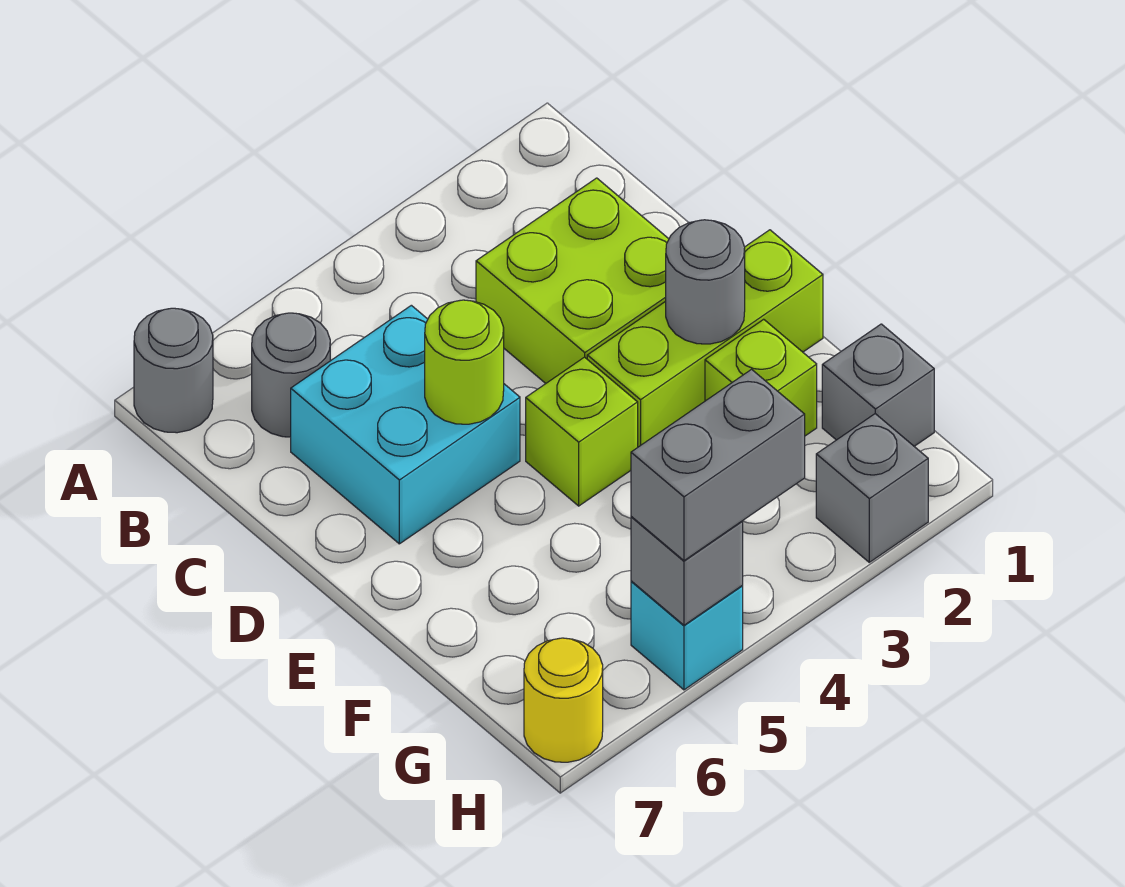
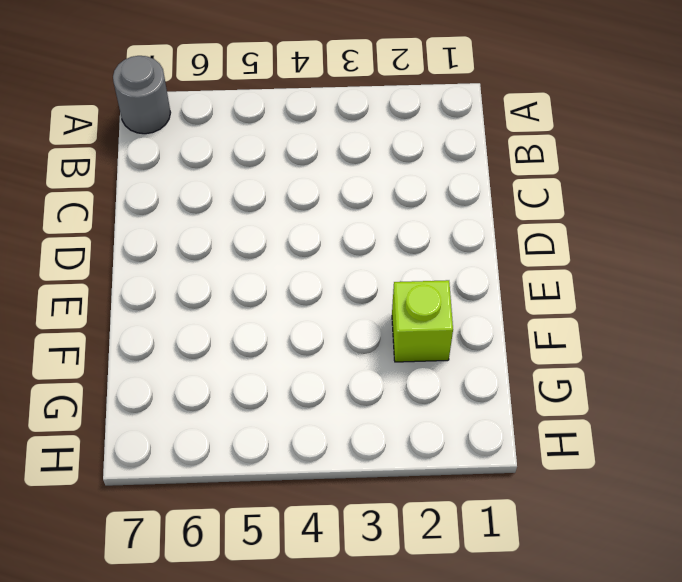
none -> grey 1x1 round brick [252,313,330,437]
none -> lime 2x2 brick [476,178,669,383]
none -> cyan 2x2 brick [291,305,520,544]

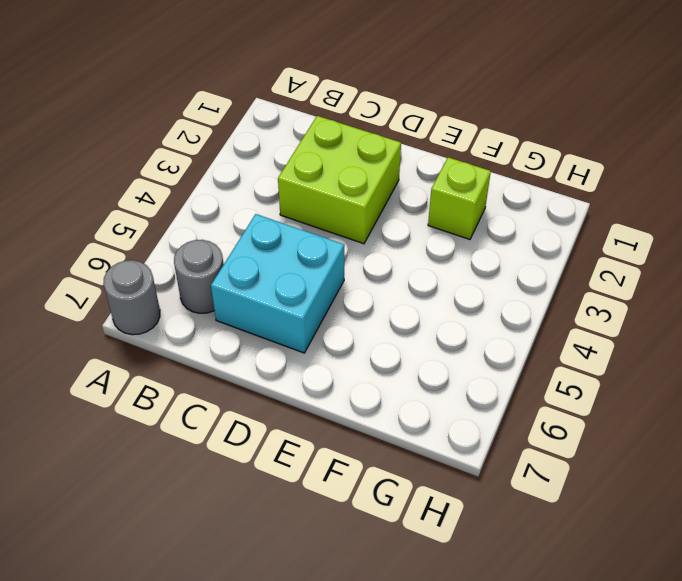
none -> lime 1x3 brick [587,230,823,447]
none -> lime 1x1 brick [526,357,638,506]
none -> grey 1x1 brick [822,324,934,446]

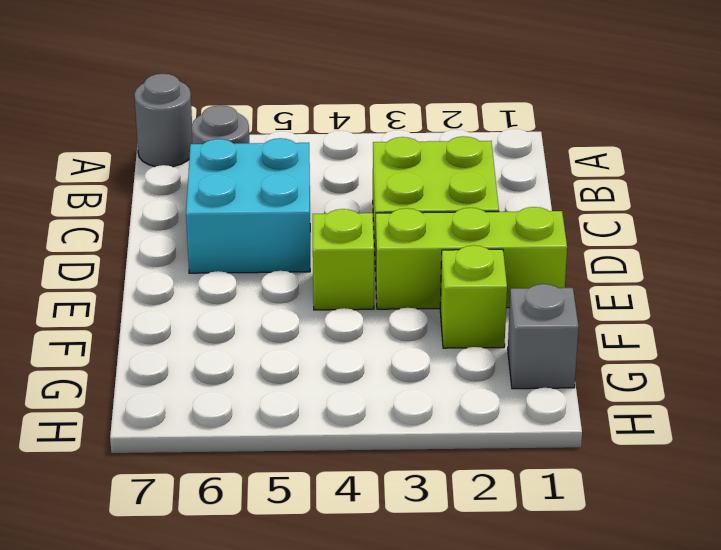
none -> grey 1x1 brick [816,414,928,562]
none -> cyan 1x1 brick [631,581,743,690]
none -> yellow 1x1 round brick [524,638,603,762]

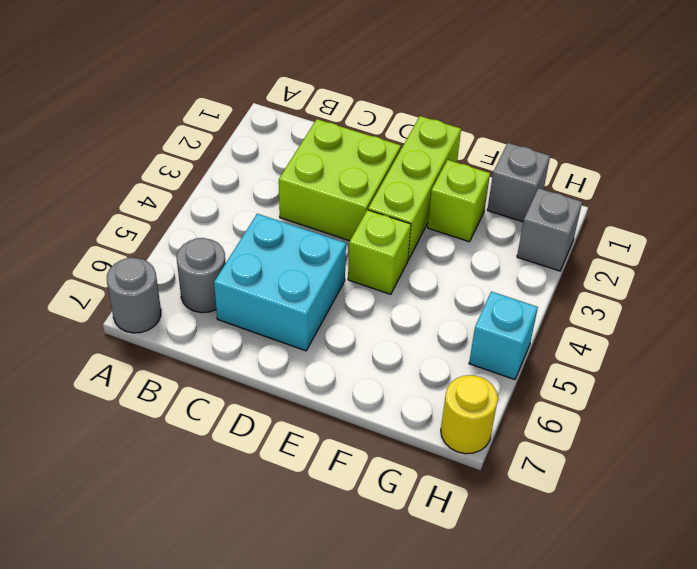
none -> lime 1x1 round brick [425,300,504,424]
none -> grey 1x1 round brick [666,220,745,344]
none -> grey 1x1 brick [631,517,743,625]

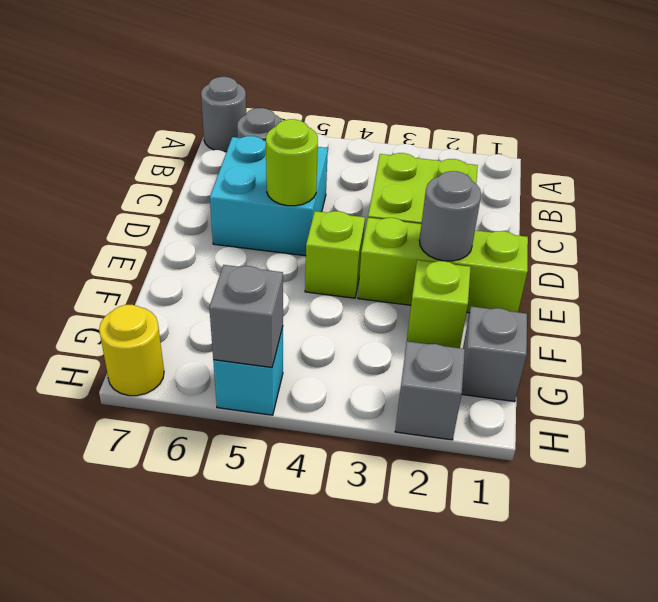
none -> grey 1x2 brick [631,369,805,561]

